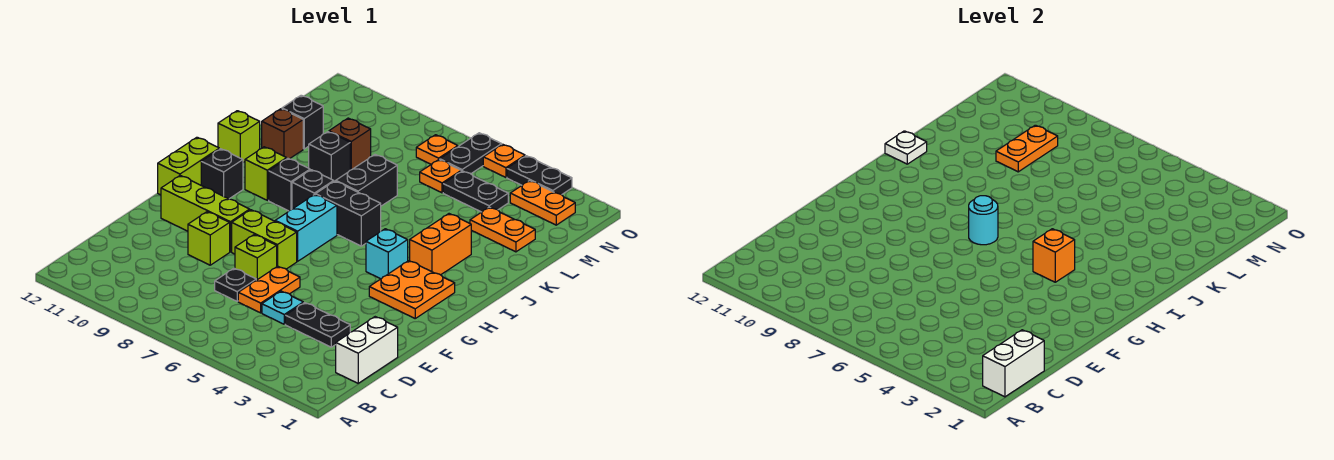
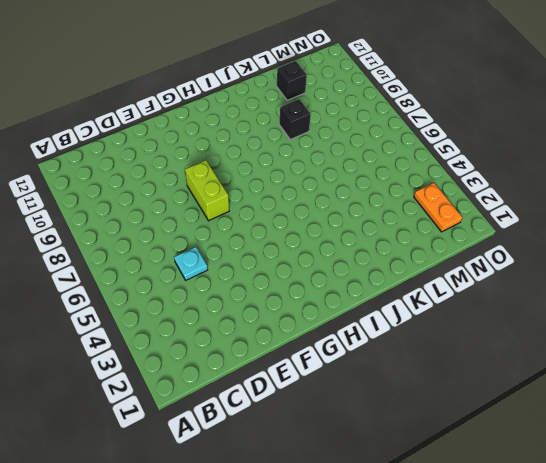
none -> white 1x2 brick [336,317,398,383]
none -> black 1x2 plate [285,303,350,347]
none -> orange 1x2 plate [238,266,300,313]
none -> black 1x1 plate [215,268,256,301]

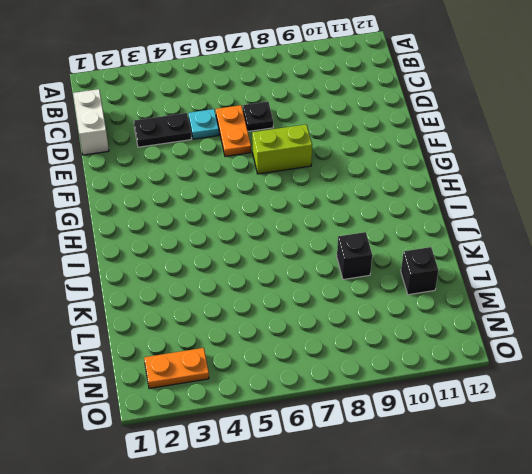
none -> lime 1x1 brick [235,235,277,280]
none -> lime 1x1 brick [188,212,230,265]
none -> lime 1x3 brick [161,175,250,252]
none -> orange 2x2 plate [369,261,455,318]

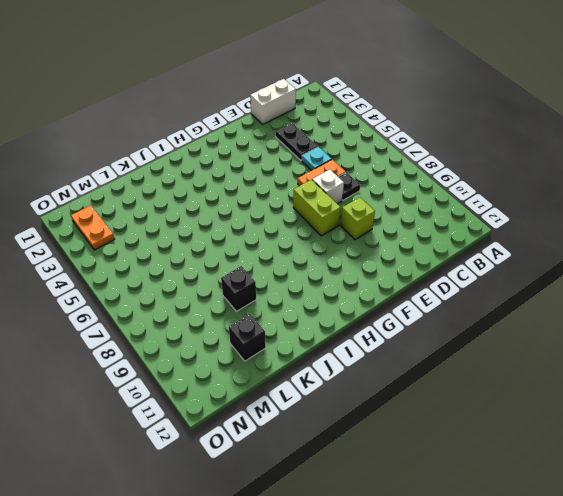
white 1x1 brick [312,169,344,204] -> lime 1x1 brick [235,235,277,280]
none -> lime 1x3 brick [161,175,250,252]
none -> orange 2x2 plate [369,261,455,318]
none -> cyan 1x2 brick [275,194,337,261]
none -> lime 1x2 brick [158,137,219,195]

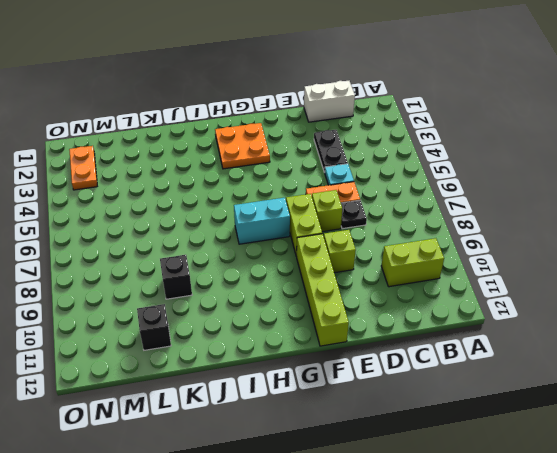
lime 1x2 brick [381,238,444,287] -> lime 1x2 brick moved to [158,137,219,195]
lime 1x4 brick [296,234,349,346] -> lime 1x3 brick [161,175,250,252]
none -> cyan 1x1 brick [366,229,408,279]
none -> black 1x1 brick [201,149,243,199]
none -> orange 1x2 brick [410,214,471,275]
none -> black 1x2 brick [316,181,381,246]

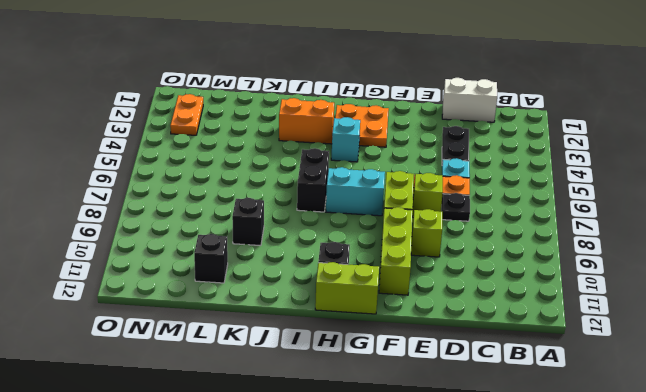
none -> black 1x1 brick [292,170,334,209]
none -> black 1x1 brick [269,158,310,211]
none -> lime 1x1 brick [245,147,287,200]
none -> black 1x2 brick [336,155,397,206]

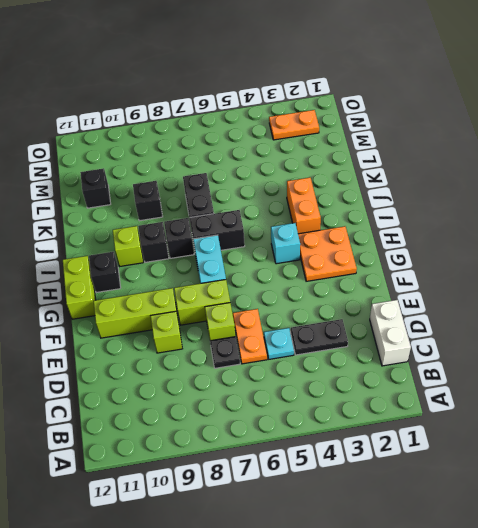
none -> lime 1x1 brick [218,111,260,162]
none -> brown 1x1 brick [262,109,303,159]
none -> orange 1x2 plate [470,207,535,252]
none -> brown 1x1 brick [329,118,371,170]

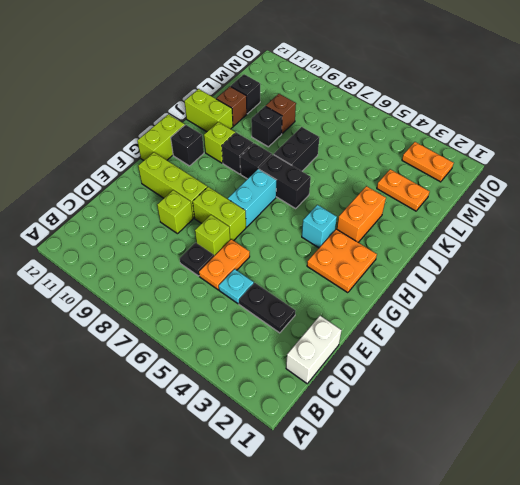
lime 1x2 brick [185,89,233,132] -> lime 1x1 brick [218,111,260,162]
none -> black 1x2 plate [443,171,508,212]
none -> orange 1x1 plate [420,160,461,193]
none -> black 1x2 plate [440,133,502,174]
none -> orange 1x1 plate [416,135,458,164]

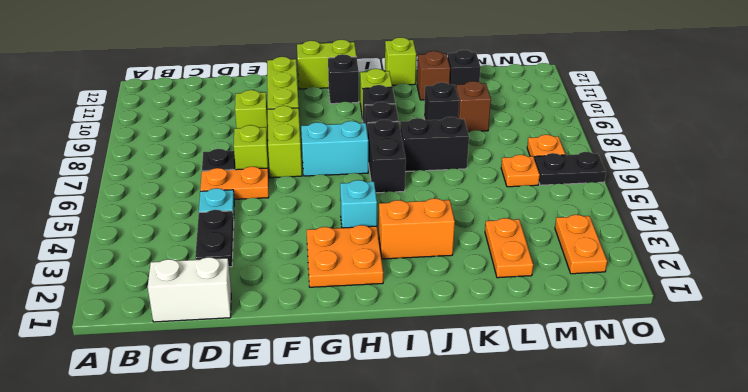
none -> black 1x2 plate [443,171,508,212]
none -> black 1x2 plate [507,156,572,195]
none -> orange 1x1 plate [483,144,525,177]
none -> white 1x2 brick [983,330,1044,397]

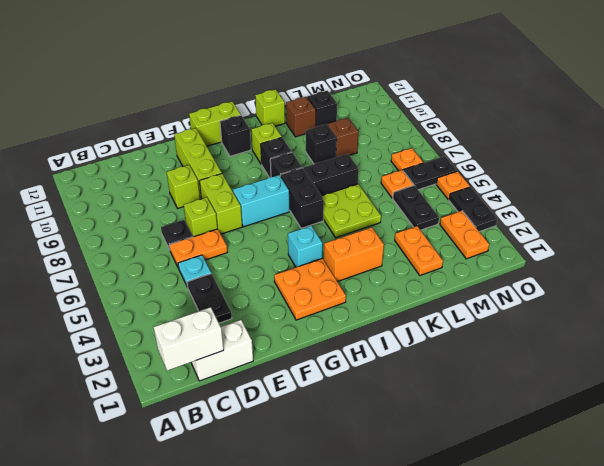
lime 2x2 plate [322,184,381,238] -> none
none -> orange 1x1 brick [1033,229,1075,282]
none -> cyan 1x1 round brick [969,196,998,245]
none -> white 1x1 plate [885,131,927,164]
none -> orange 1x2 plate [996,125,1058,172]

